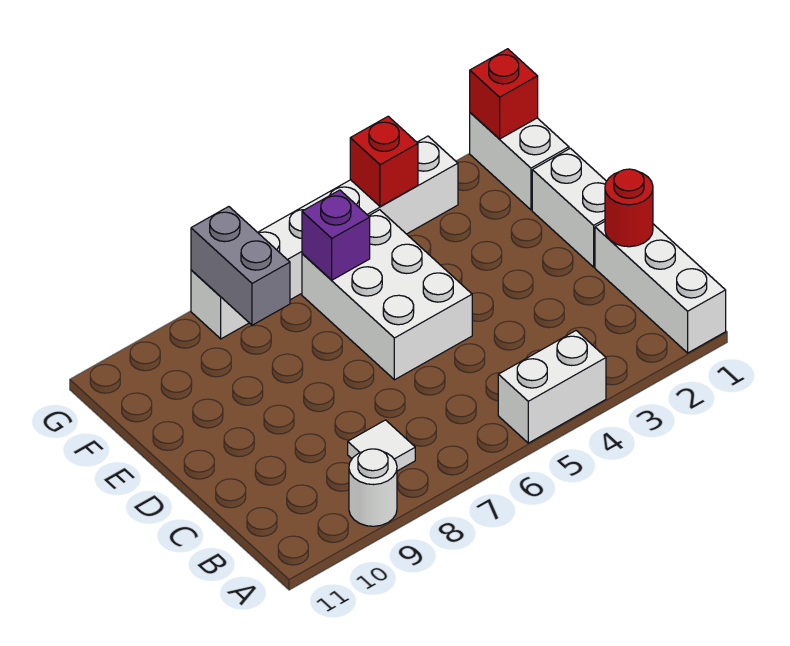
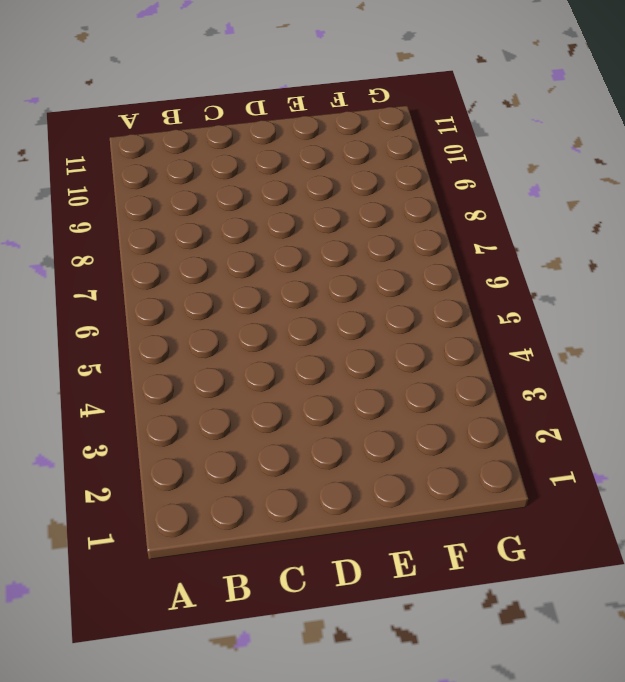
none -> white 1x3 brick [595,222,726,353]
none -> white 1x2 brick [498,331,606,443]
none -> white 1x1 round brick [349,449,397,526]

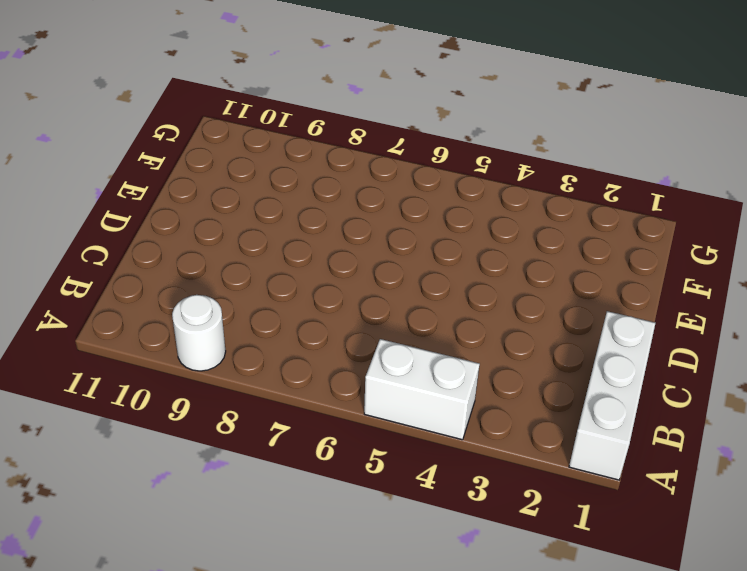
none -> white 1x1 tile [348,420,415,471]
none -> white 1x2 brick [532,148,607,267]
none -> white 2x3 brick [302,210,472,380]

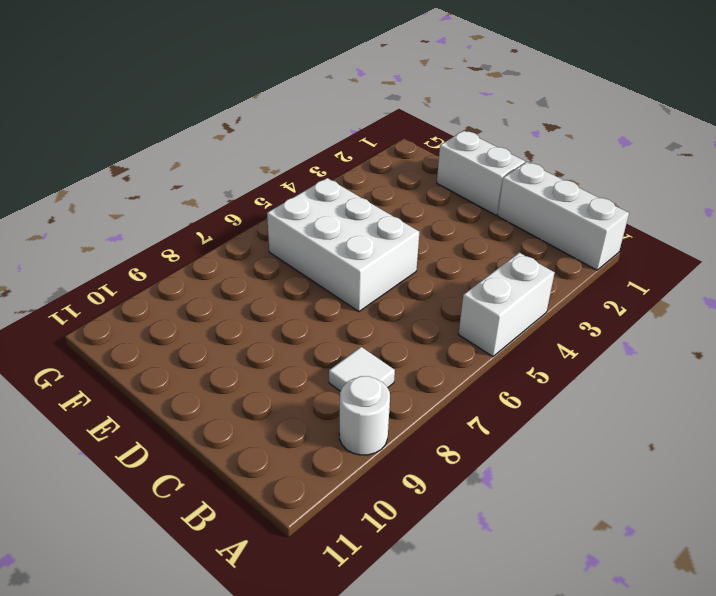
none -> white 1x2 brick [470,113,569,210]
none -> white 1x6 brick [191,136,458,339]
none -> red 1x1 round brick [605,169,653,247]

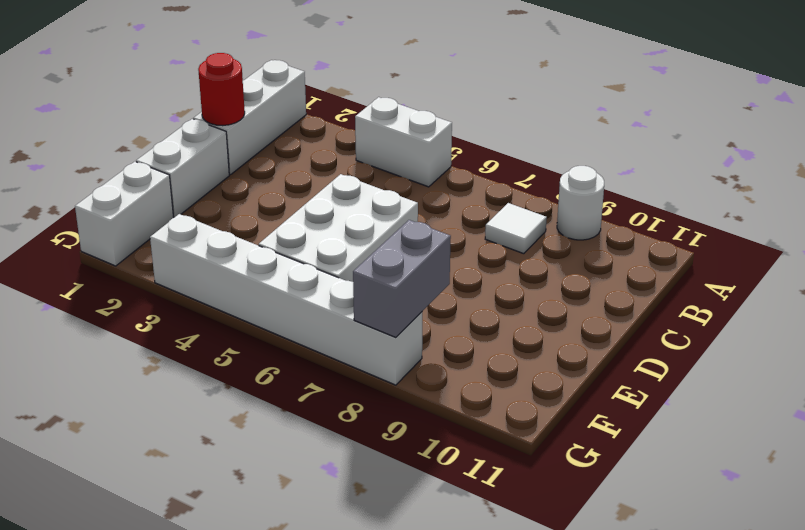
none -> purple 1x1 brick [302,190,370,280]
none -> red 1x1 brick [470,49,538,139]
none -> red 1x1 brick [350,116,418,207]

